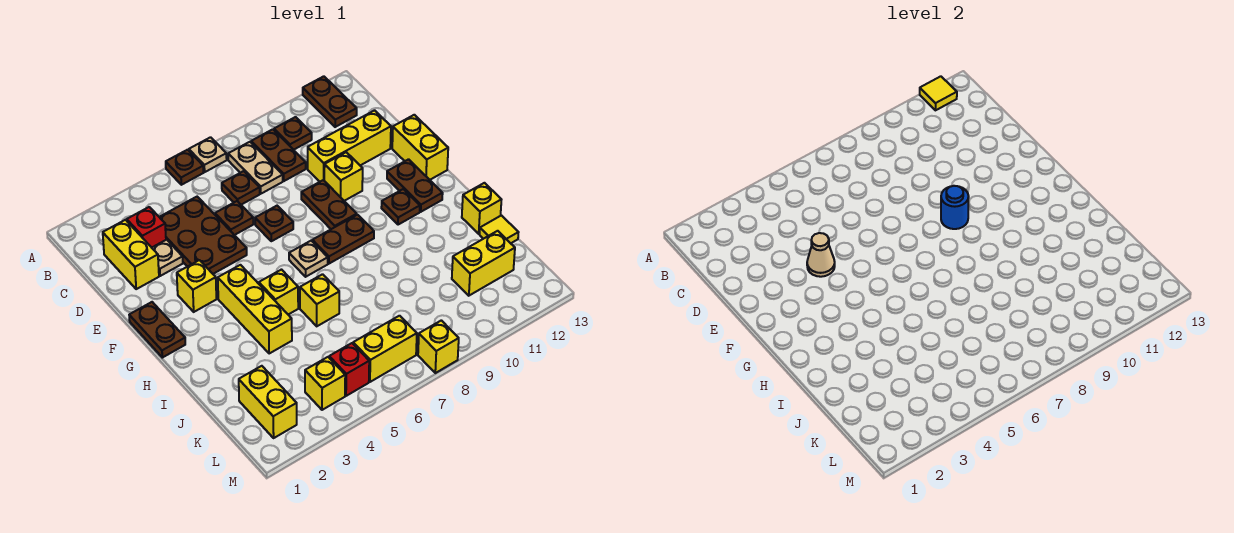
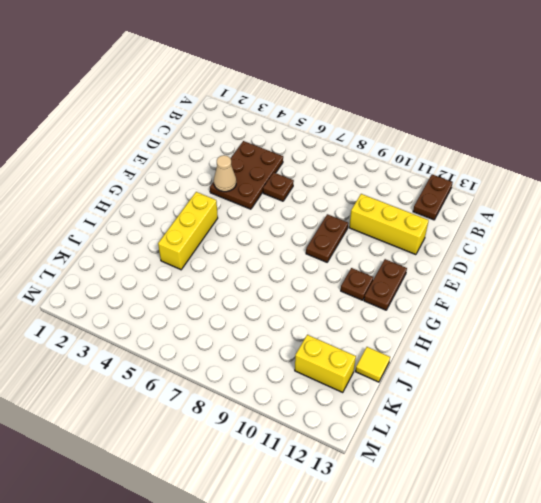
none -> brown 1x1 plate [166,150,203,185]
none -> tan 1x1 plate [189,137,227,172]
none -> tan 1x2 plate [228,142,283,194]
none -> brown 1x2 plate [251,129,306,181]

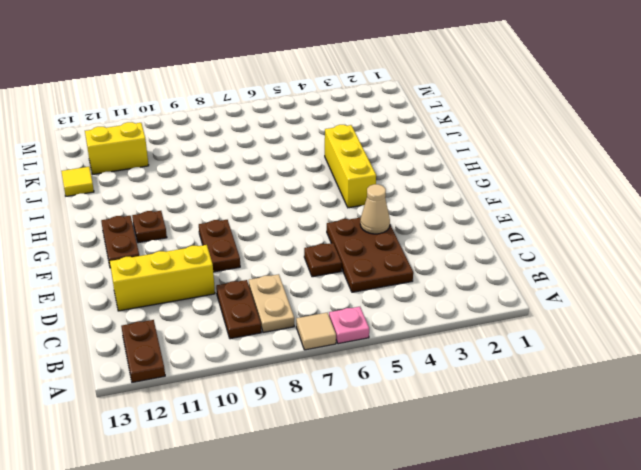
pink 1x1 plate [329,307,369,344] -> brown 1x1 plate [166,150,203,185]
tan 1x1 tile [296,313,336,350] -> tan 1x1 plate [189,137,227,172]
none -> brown 1x1 plate [274,117,312,150]
none -> yellow 1x2 brick [103,220,159,289]
none -> red 1x1 brick [127,207,166,248]
none -> brown 1x1 plate [222,171,260,205]

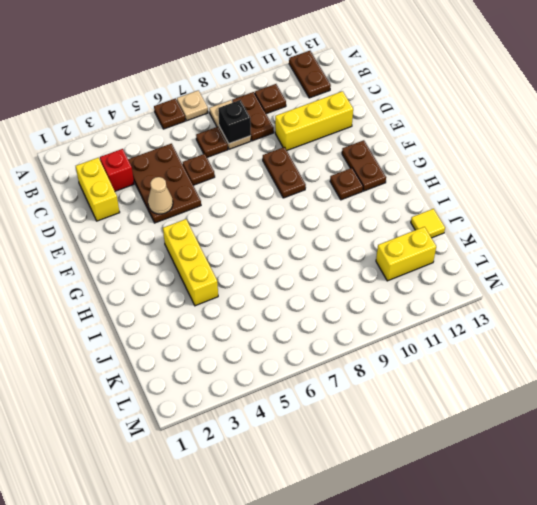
black 1x1 brick [218,100,251,143] -> none
none -> tan 1x1 plate [152,240,183,276]
none -> brown 1x1 plate [255,206,293,241]
none -> yellow 1x1 brick [324,152,363,201]
none -> yellow 1x2 brick [392,115,448,180]

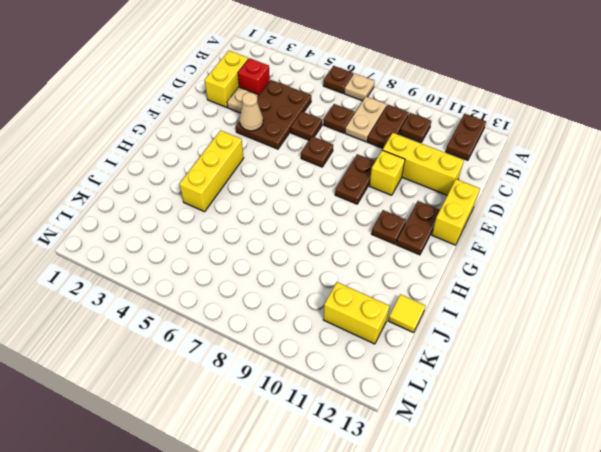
none -> brown 1x2 plate [129,302,185,358]
none -> yellow 1x1 brick [177,260,216,312]
none -> tan 1x1 plate [289,241,328,277]
none -> brown 1x2 plate [312,215,374,264]

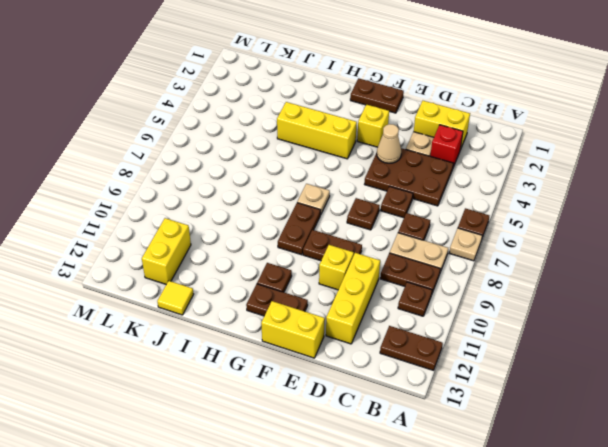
none -> yellow 1x1 brick [259,270,298,315]
none -> yellow 1x1 brick [300,274,339,326]
none -> yellow 1x1 brick [462,183,501,234]
none -> yellow 1x2 brick [239,366,297,438]

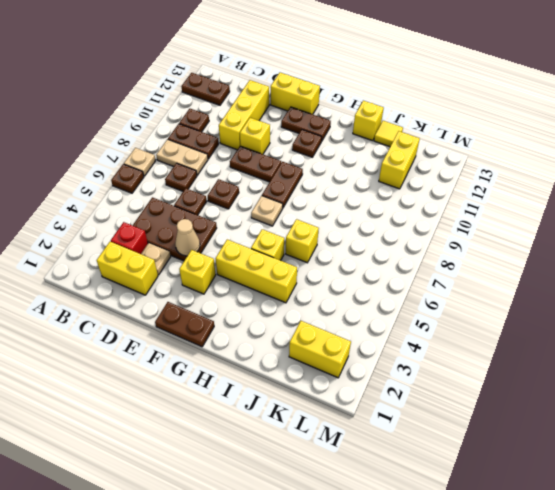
none -> yellow 1x1 brick [305,357,345,410]
none -> red 1x1 brick [329,343,369,396]
none -> yellow 1x2 brick [353,316,417,382]
none -> yellow 1x1 brick [418,320,459,373]

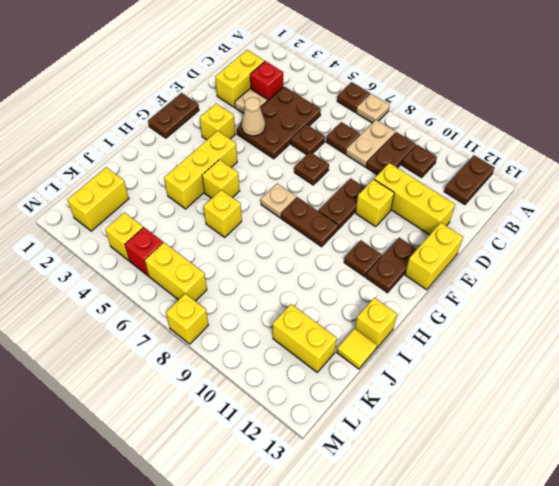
none -> yellow 1x1 tile [920,76,957,110]
none -> blue 1x1 round brick [941,186,969,229]

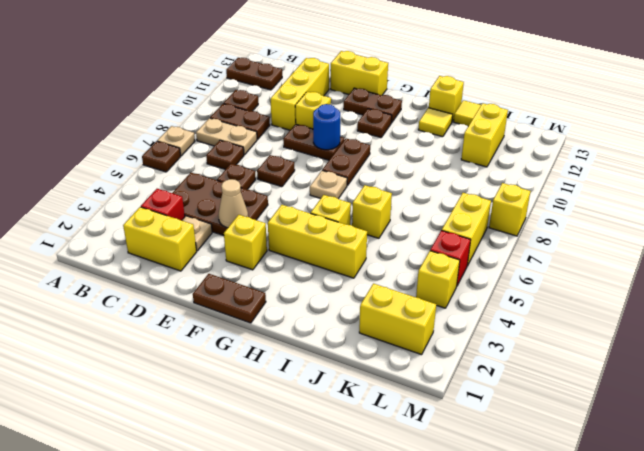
yellow 1x1 tile [418,108,453,137] -> yellow 1x1 tile moved to [920,76,957,110]

